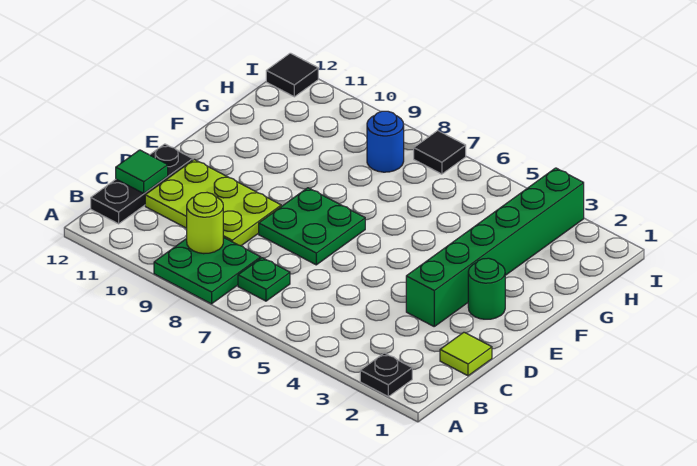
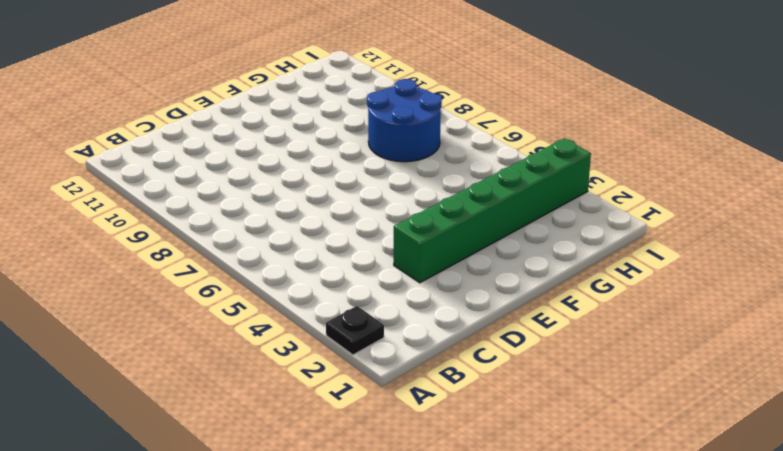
blue 2x2 round brick [367,79,442,162] -> blue 1x1 round brick [367,111,404,172]
none -> green 2x2 plate [154,237,261,304]
none -> green 1x1 plate [238,258,290,301]
none -> black 1x3 plate [91,144,193,224]

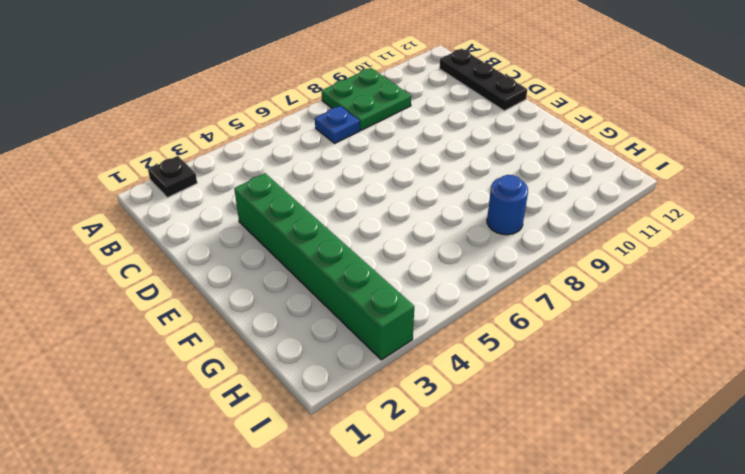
blue 1x1 plate [315,106,360,143] -> green 1x1 plate [238,258,290,301]
none -> lime 1x1 tile [440,332,492,376]
none -> lime 2x3 plate [145,159,281,246]
none -> green 2x2 plate [259,188,365,265]

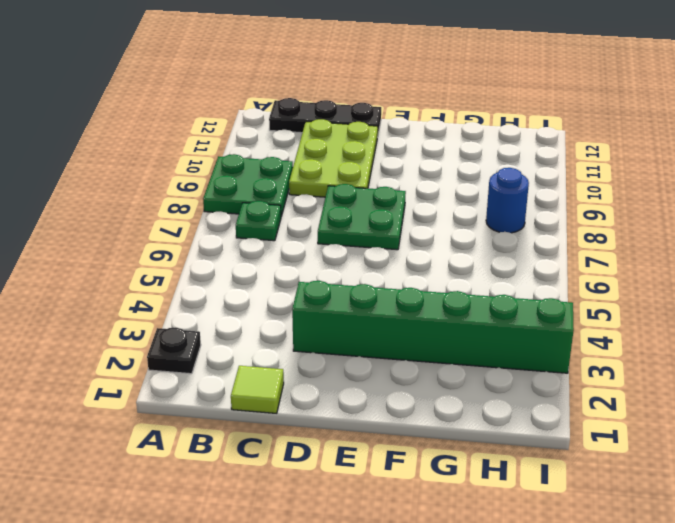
none -> green 1x1 round brick [468,258,505,319]
none -> black 1x1 tile [414,131,466,174]
none -> black 1x1 tile [266,53,318,97]

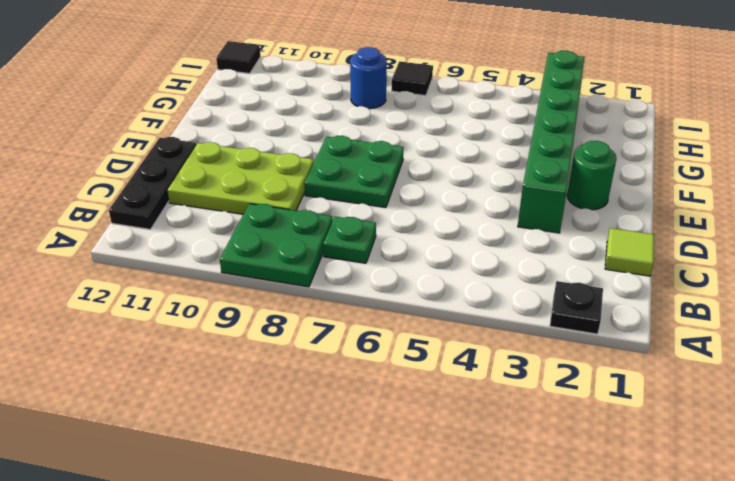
none -> lime 1x1 round brick [187,193,223,254]
none -> green 1x1 tile [116,150,168,193]

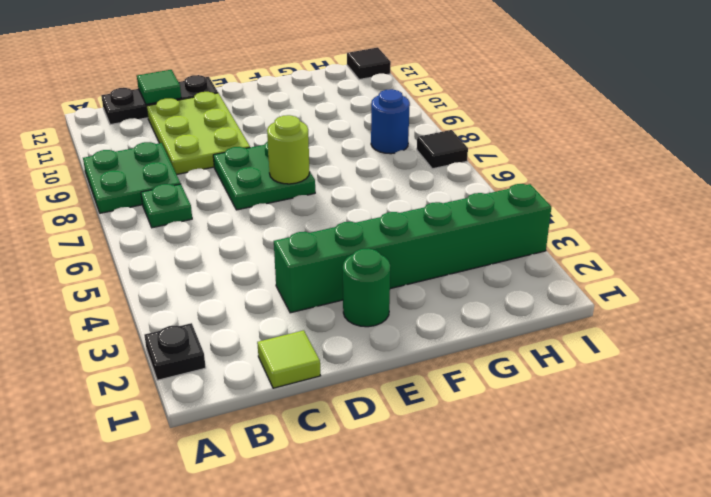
lime 1x1 round brick [267,115,310,184] -> lime 1x1 round brick moved to [187,193,223,254]

